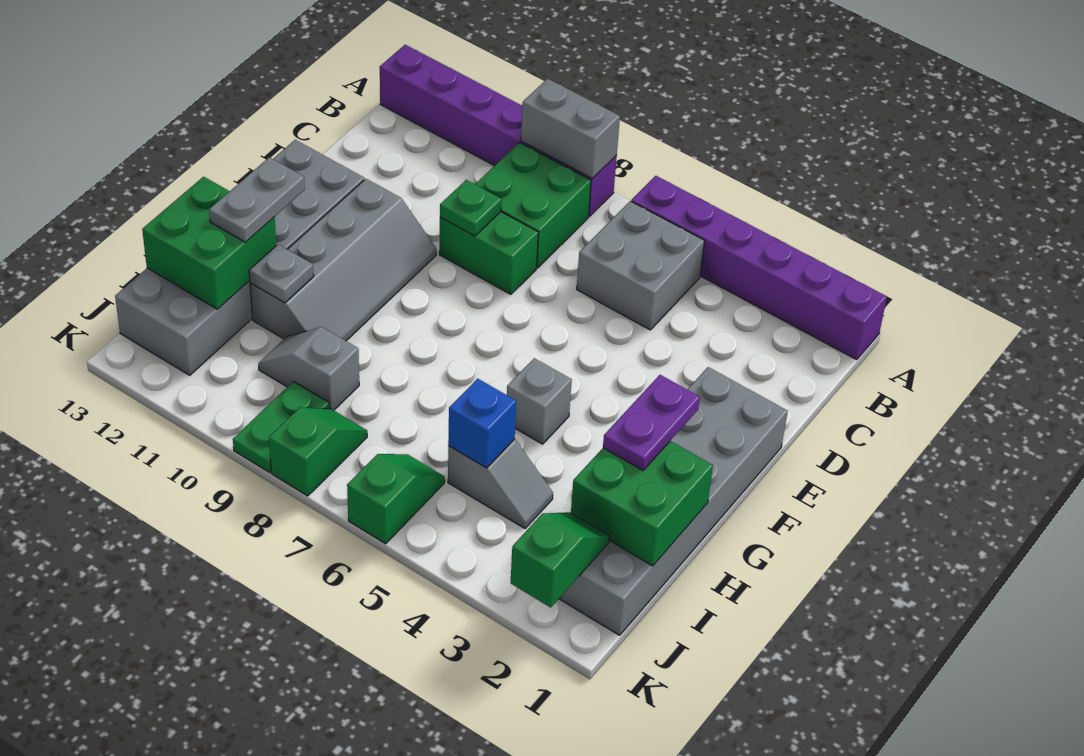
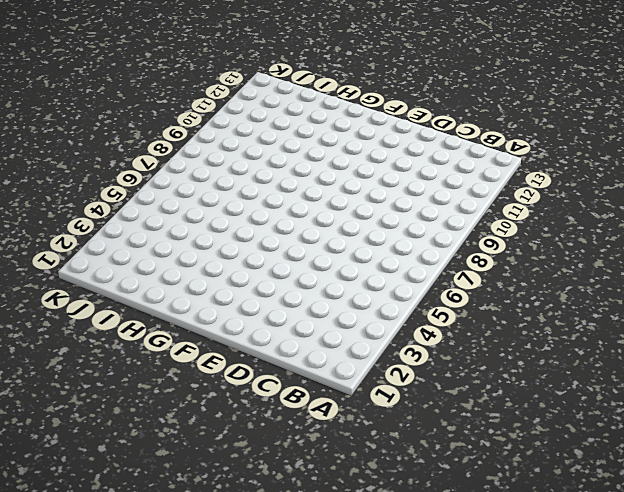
none -> purple 1x6 brick [631,176,887,360]
none -> purple 1x6 brick [380,45,617,216]
none -> grey 2x2 brick [577,201,704,330]

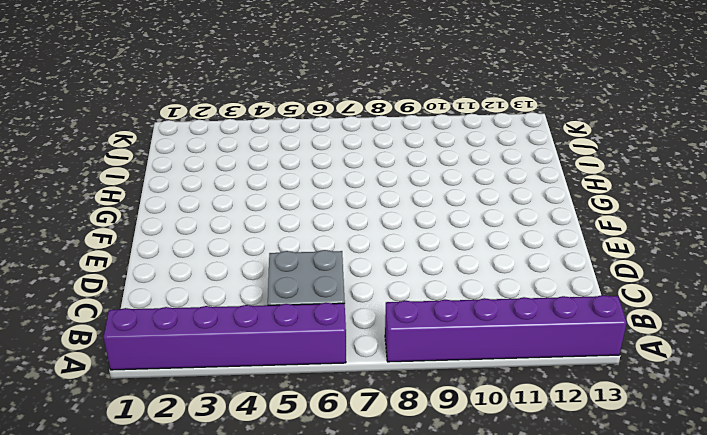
none -> green 2x2 brick [475,142,591,268]
none -> green 1x2 brick [439,212,538,294]
none -> grey 2x6 brick [559,367,788,635]

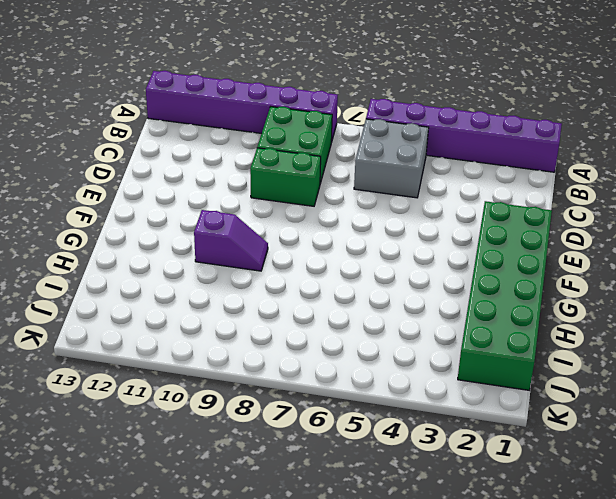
green 2x6 brick [458,201,552,390] -> grey 2x6 brick [559,367,788,635]
purple 1x2 slope [194,210,268,271] -> grey 2x4 slope [250,179,436,341]
none -> grey 2x6 brick [115,140,364,375]
none -> grey 1x1 brick [507,358,572,444]
none -> grey 1x2 slope [448,439,553,528]

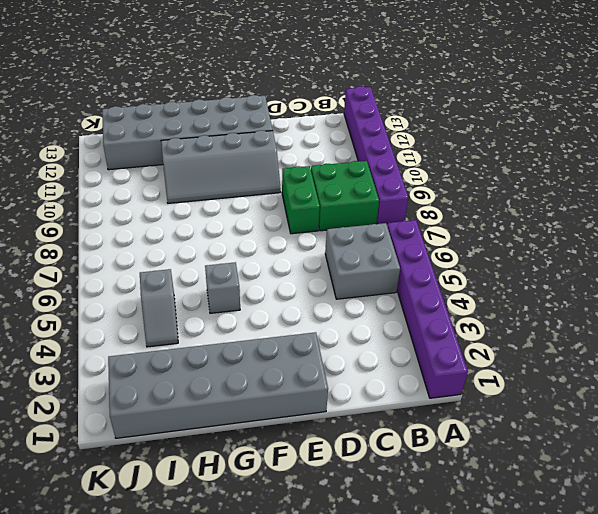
none -> grey 1x2 slope [258,327,359,410]
none -> green 1x2 slope [347,454,445,544]
none -> green 1x2 slope [269,407,367,496]

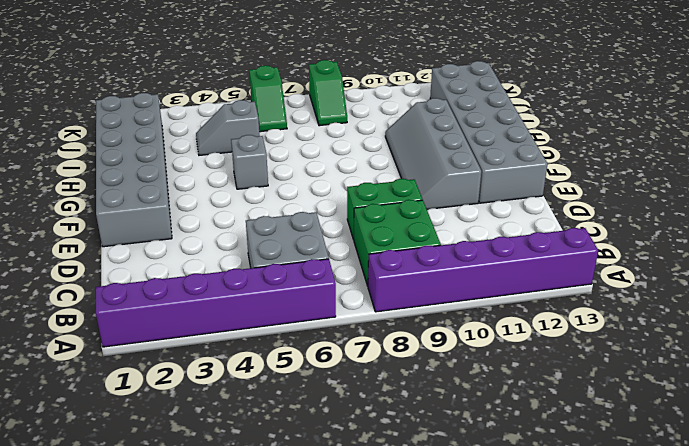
none -> grey 1x2 slope [258,327,359,410]
none -> green 1x2 plate [233,382,329,473]
none -> grey 1x2 brick [521,79,620,179]

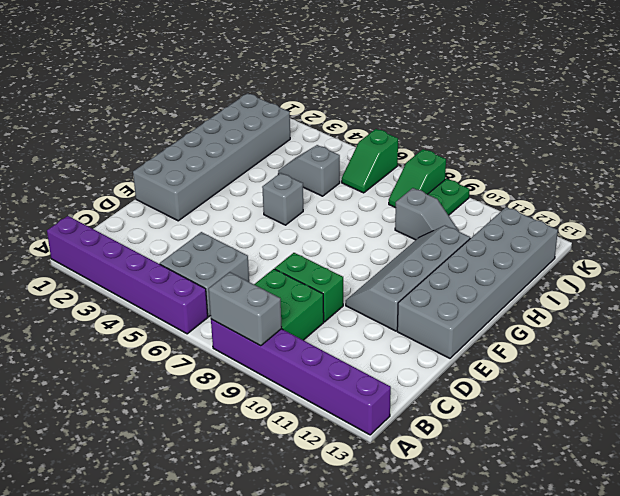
none -> green 1x1 plate [440,180,502,236]
none -> green 2x2 brick [571,441,713,566]
none -> grey 1x1 plate [249,244,314,303]

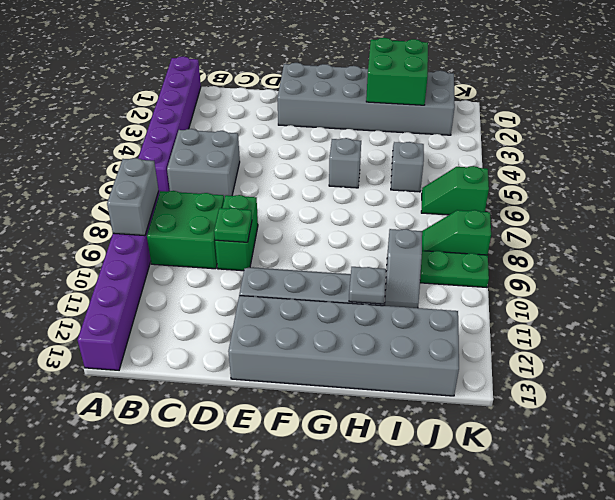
none -> green 2x2 brick [142,177,276,309]
none -> blue 1x1 brick [448,379,516,468]
none -> green 1x2 slope [511,512,609,608]

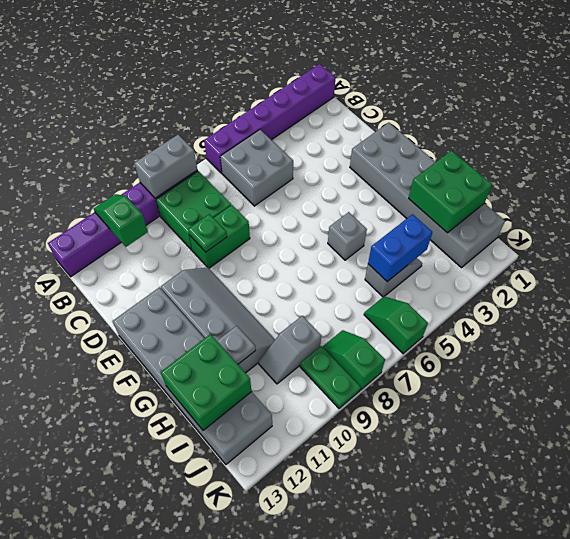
green 1x2 slope [94,194,148,247] -> green 1x2 slope moved to [511,512,609,608]
blue 1x2 brick [368,214,432,282] -> blue 1x1 brick [448,379,516,468]
none -> purple 1x2 plate [603,375,700,470]
none -> grey 1x2 plate [209,157,305,242]

